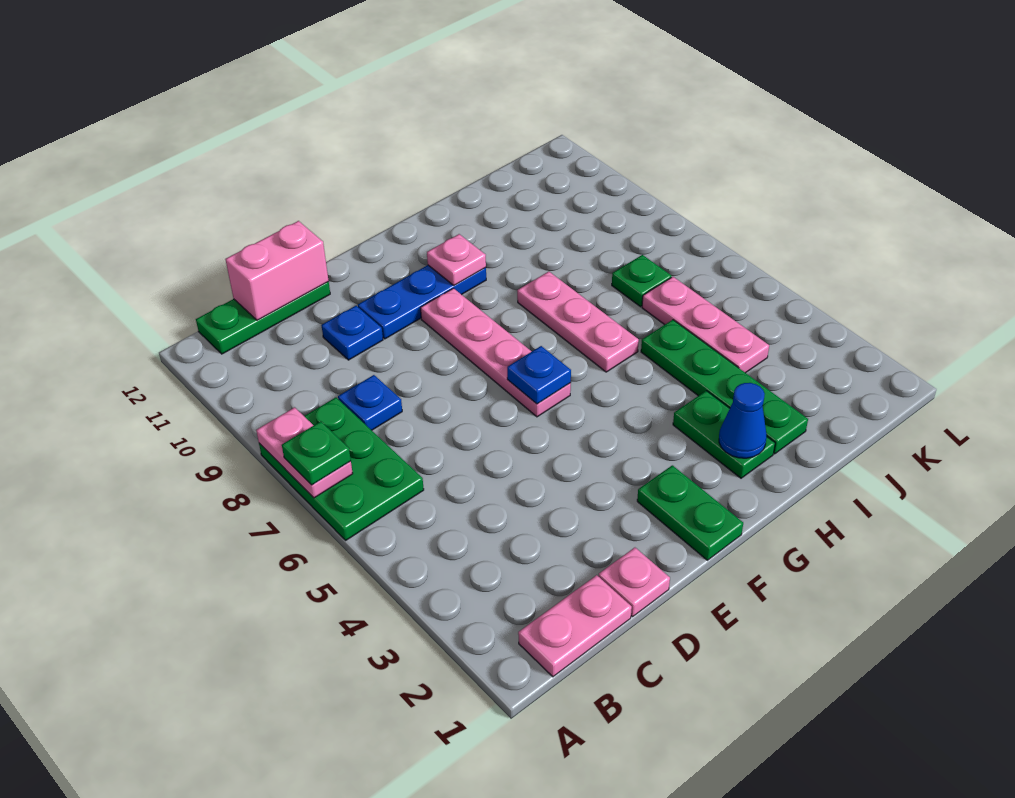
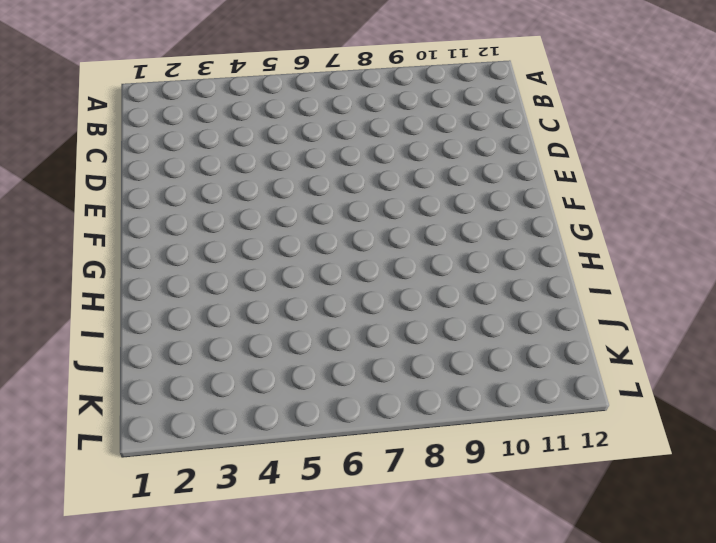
none -> green 2x3 plate [259,398,424,540]
none -> pink 1x2 plate [518,575,632,677]
none -> green 1x3 plate [196,282,330,354]

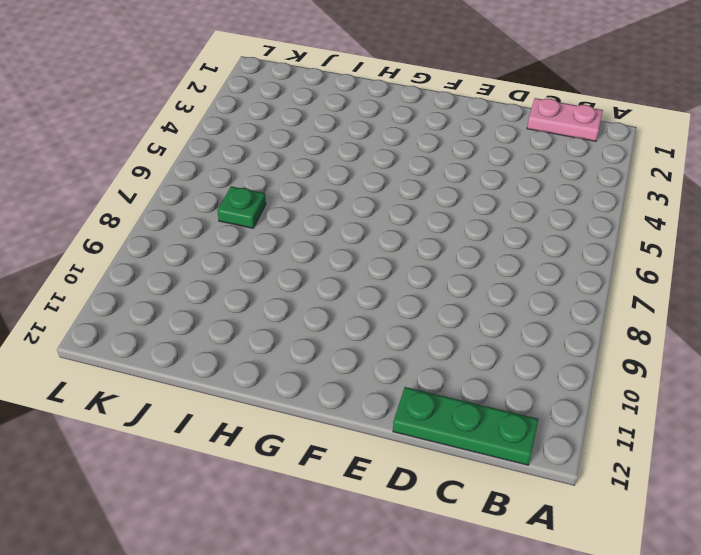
none -> green 2x3 plate [259,398,424,540]
none -> blue 1x1 plate [338,375,402,430]
none -> pink 1x1 plate [598,548,670,617]

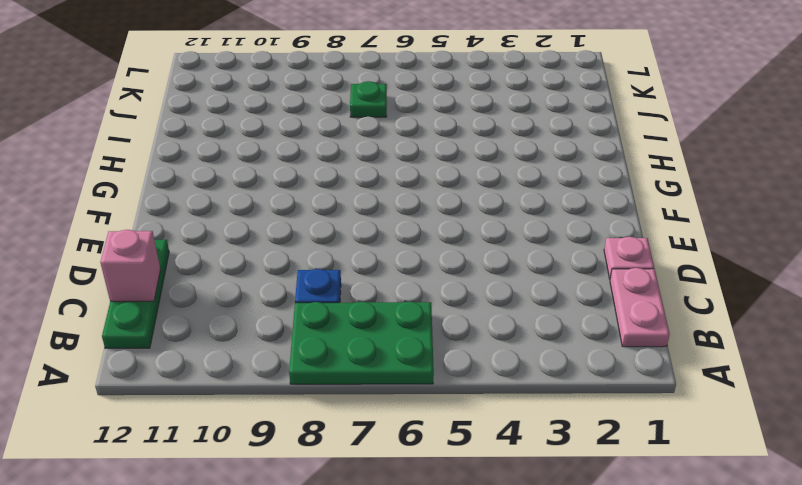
pink 1x1 brick [100,230,161,301] -> pink 1x2 brick [225,221,329,320]
none -> blue 1x1 plate [321,306,383,360]
none -> blue 1x3 plate [358,265,486,339]
none -> green 1x2 plate [637,465,743,560]

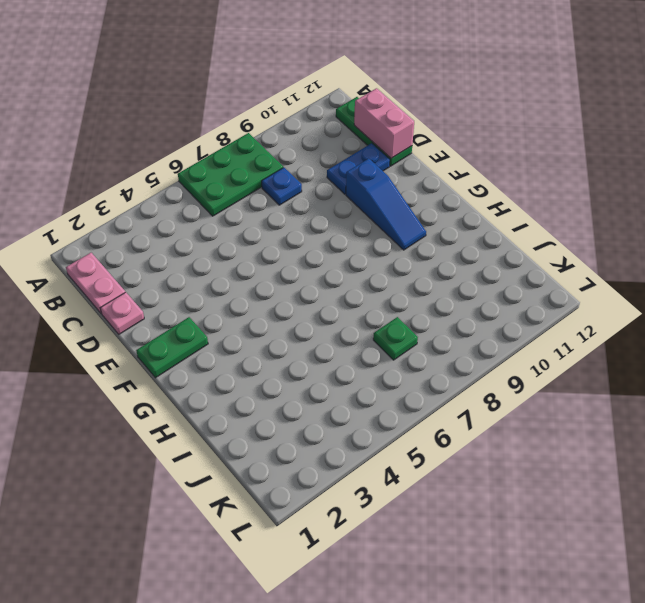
blue 1x2 plate [327,143,390,194] -> blue 1x1 plate [321,306,383,360]
blue 1x3 slope [346,158,426,250] -> blue 1x3 plate [358,265,486,339]
none -> pink 1x4 plate [421,288,571,417]
none -> green 1x2 plate [673,391,775,478]
none -> pink 1x3 plate [517,272,639,372]

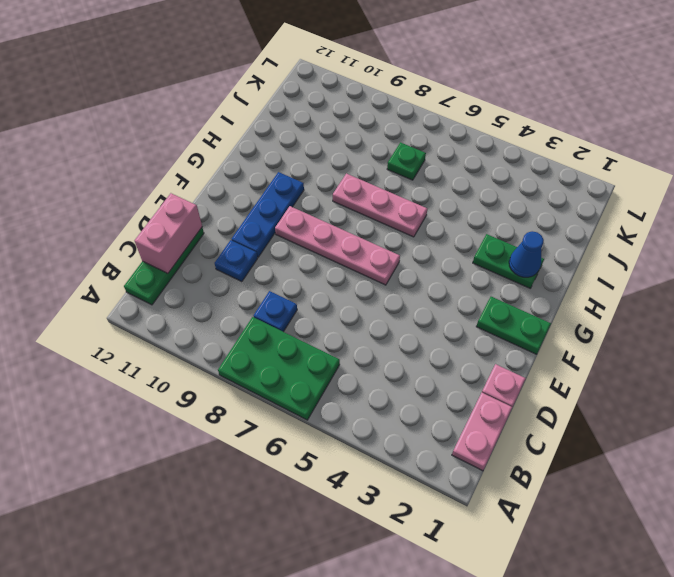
none -> green 1x4 plate [641,320,808,454]
none -> pink 1x3 plate [642,277,769,373]
none -> pink 1x2 plate [256,407,353,498]

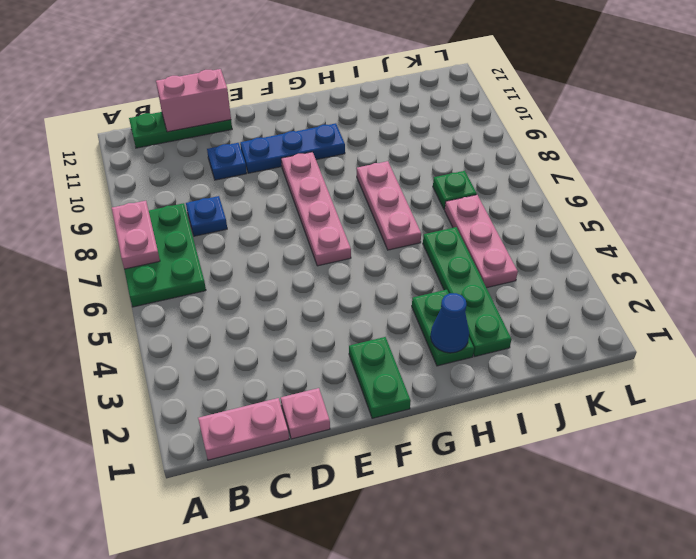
none -> blue 1x1 plate [507,346,571,404]
none -> pink 1x1 plate [427,234,486,285]
none -> green 1x1 plate [282,421,351,485]

